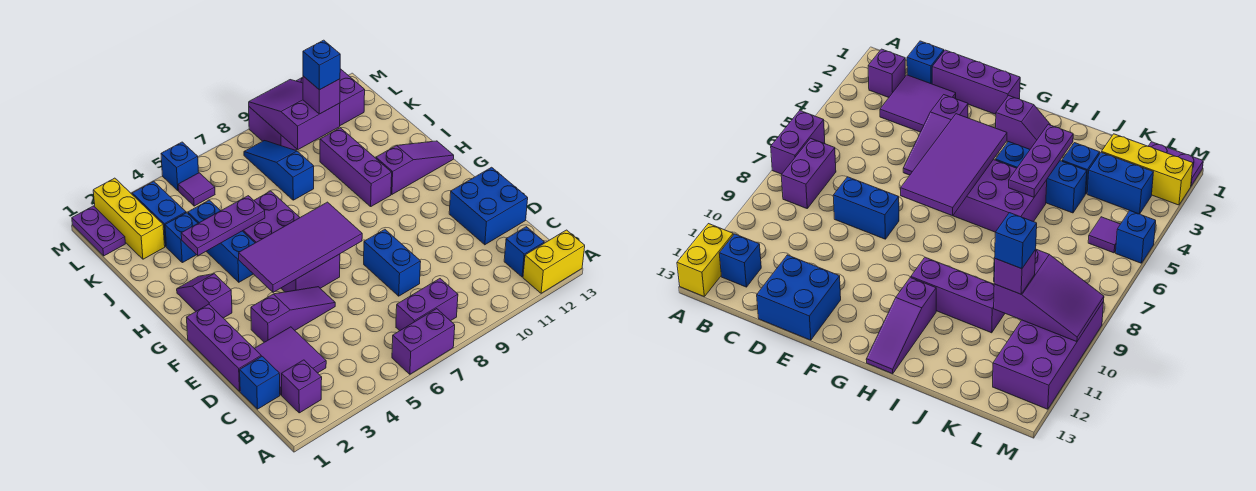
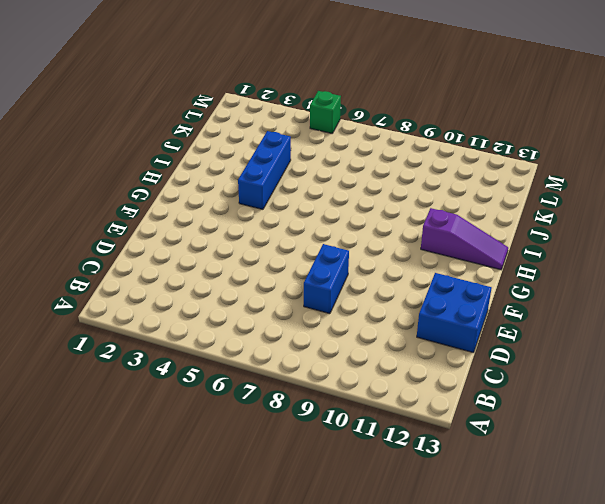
green 1x1 brick [310,91,341,133] -> blue 1x1 brick [161,142,199,191]
none -> purple 1x2 brick [392,309,455,374]
none -> yellow 1x2 brick [523,230,585,293]
none -> purple 1x1 brick [282,360,322,413]

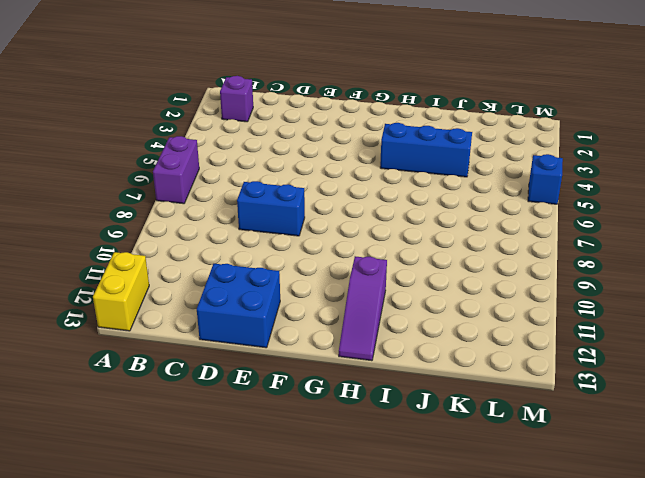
none -> purple 1x2 brick [396,279,458,331]
none -> blue 1x1 brick [504,227,544,277]
none -> blue 1x1 brick [240,356,280,409]

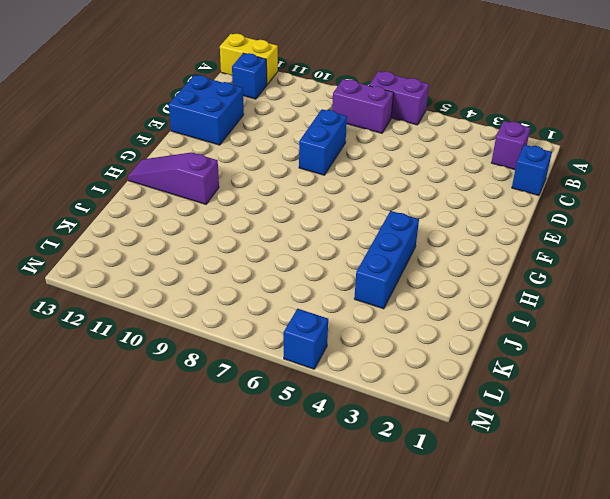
none -> purple 2x2 tile [254,327,326,395]
none -> purple 1x3 brick [186,304,261,391]
none -> purple 1x3 slope [251,287,335,342]

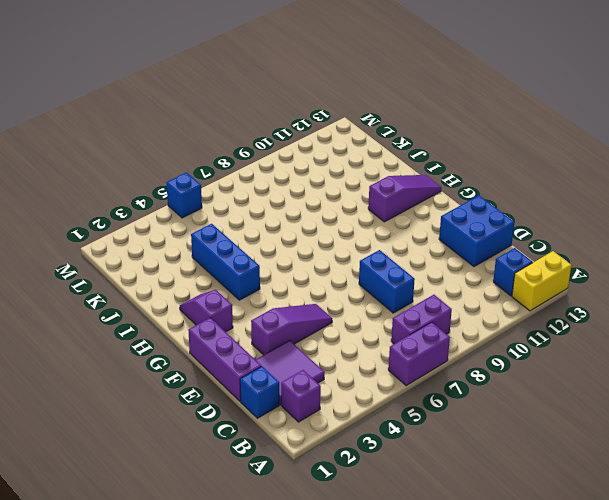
none -> purple 2x4 brick [243,191,340,292]
none -> purple 1x3 brick [320,128,392,206]
none -> blue 1x1 brick [165,213,198,263]

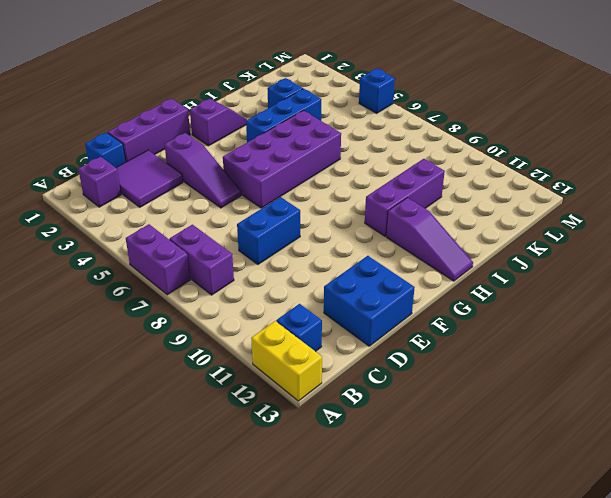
none -> blue 1x3 slope [244,141,314,200]
none -> yellow 1x3 brick [93,178,165,259]
none -> blue 1x2 brick [132,181,186,246]

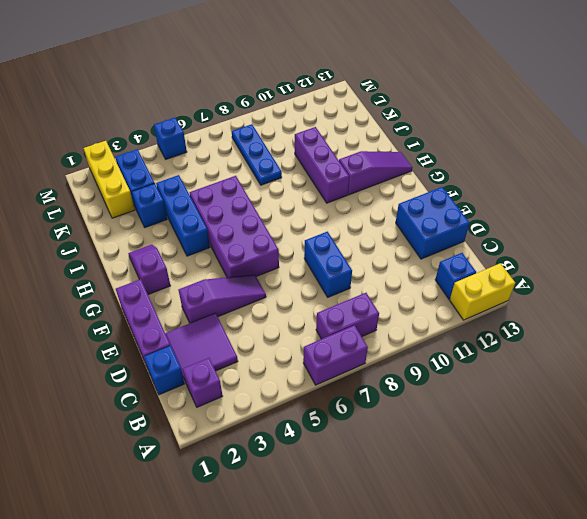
blue 1x3 plate [232,124,282,185] -> blue 1x3 slope [244,141,314,200]
none -> purple 1x2 plate [72,206,125,256]
none -> purple 1x1 tile [178,173,215,206]
none -> purple 2x4 brick [249,69,365,150]

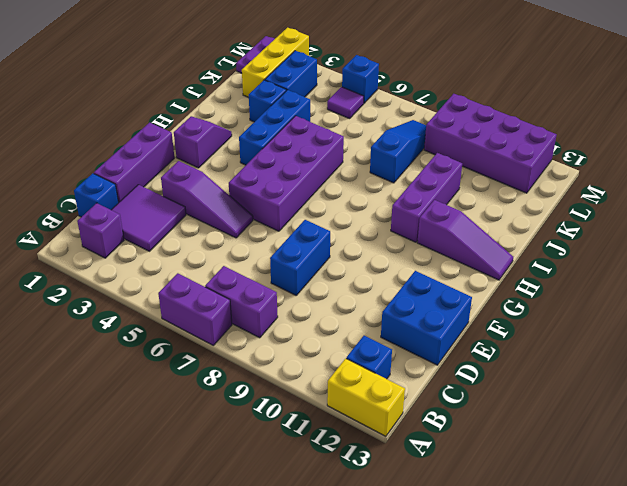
none -> purple 2x4 tile [239,202,362,292]
none -> purple 1x3 plate [181,196,265,256]
none -> purple 2x3 slope [249,80,340,149]

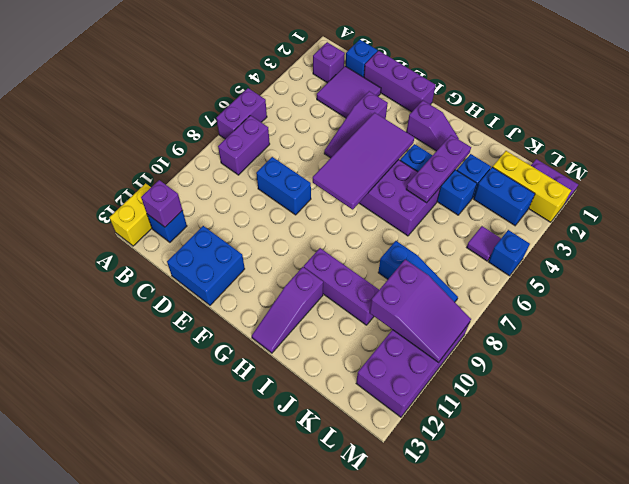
purple 1x1 brick [141,180,182,227] -> purple 1x1 brick moved to [303,76,340,114]
none -> blue 1x1 brick [303,40,340,90]

